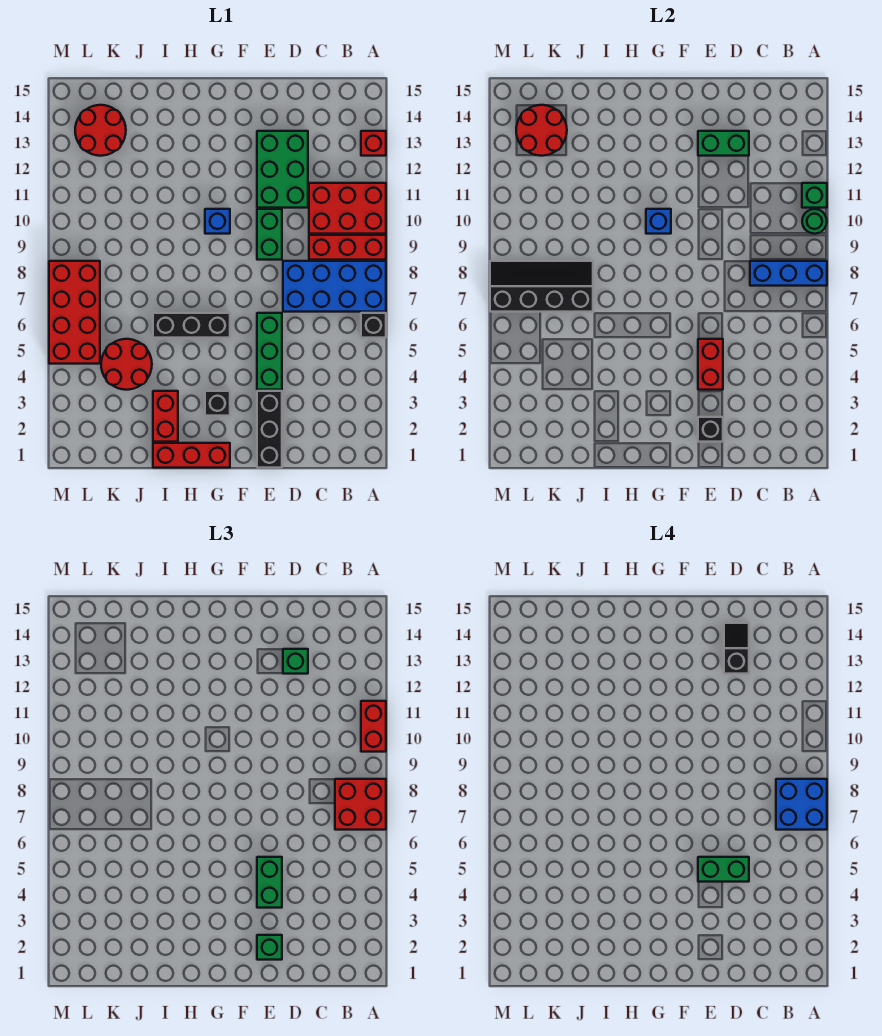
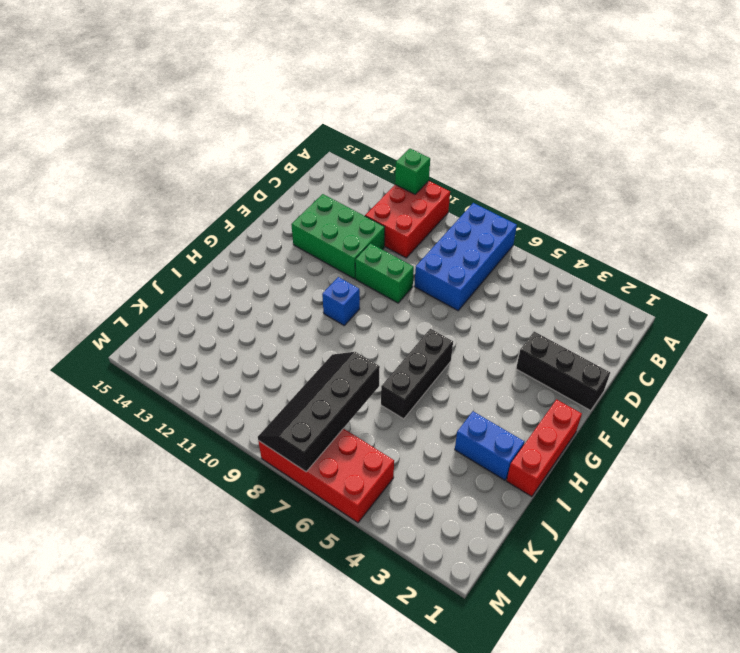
blue 1x2 brick [455,411,525,480] -> red 1x2 brick [153,391,178,442]
none -> black 1x1 brick [361,313,386,338]
none -> red 1x3 brick [309,235,386,260]
none -> red 1x1 brick [361,131,386,156]
none -> green 1x3 brick [257,313,282,390]

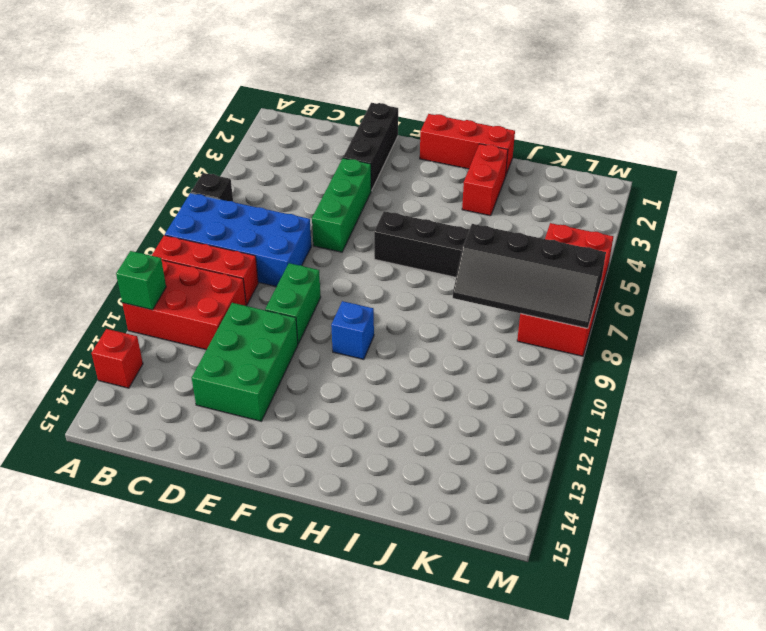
none -> black 1x1 brick [205,391,230,416]
none -> red 2x2 round brick [101,339,152,390]
none -> red 2x2 round brick [75,105,126,156]
none -> blue 1x3 brick [750,261,827,286]

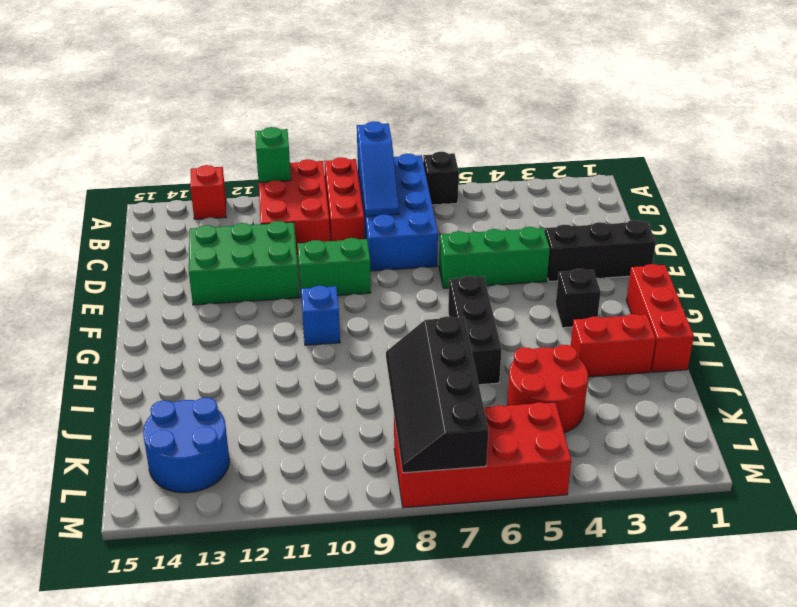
blue 1x3 slope [357,121,399,216] -> blue 1x3 brick [750,261,827,286]
blue 2x2 round brick [143,397,229,493] -> red 2x2 round brick [75,105,126,156]
none -> green 1x1 round brick [802,209,827,234]
none -> green 1x2 brick [698,131,749,156]
none -> black 1x1 brick [698,417,723,442]
none -> red 1x2 brick [698,339,723,390]

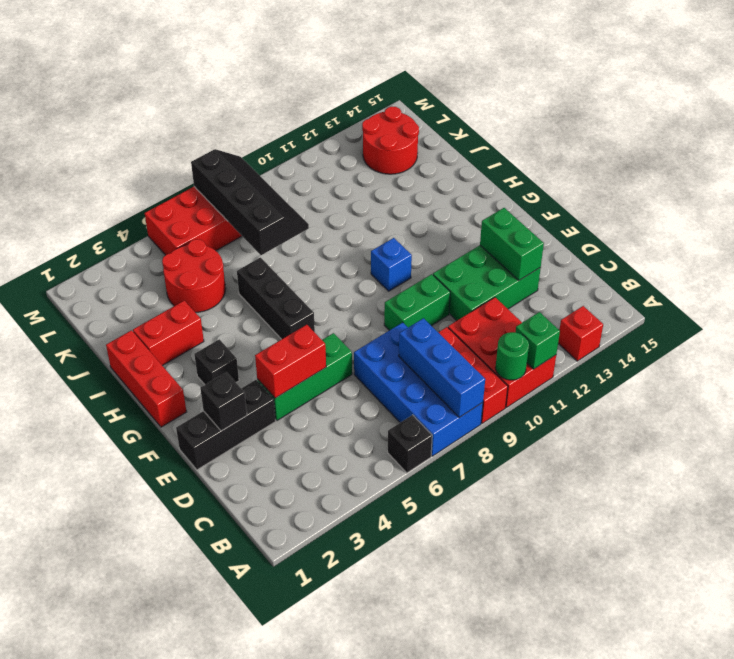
none -> blue 1x1 brick [646,209,671,234]
none -> red 2x2 round brick [516,105,567,156]
none -> red 2x2 brick [335,779,386,830]
none -> red 1x2 brick [361,701,386,752]

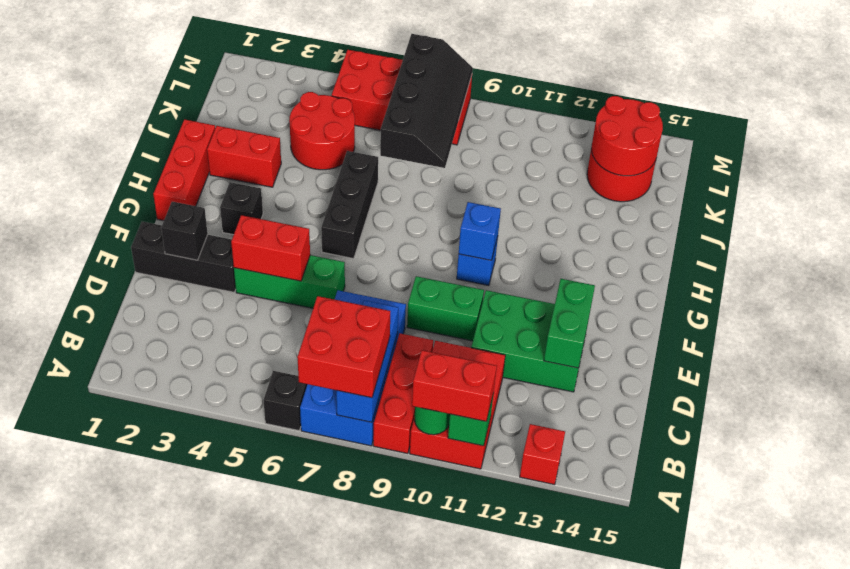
none -> green 1x1 brick [283,649,308,674]
none -> green 1x1 brick [257,935,282,960]
none -> green 1x2 brick [257,857,282,908]
none -> blue 2x2 brick [776,779,827,830]

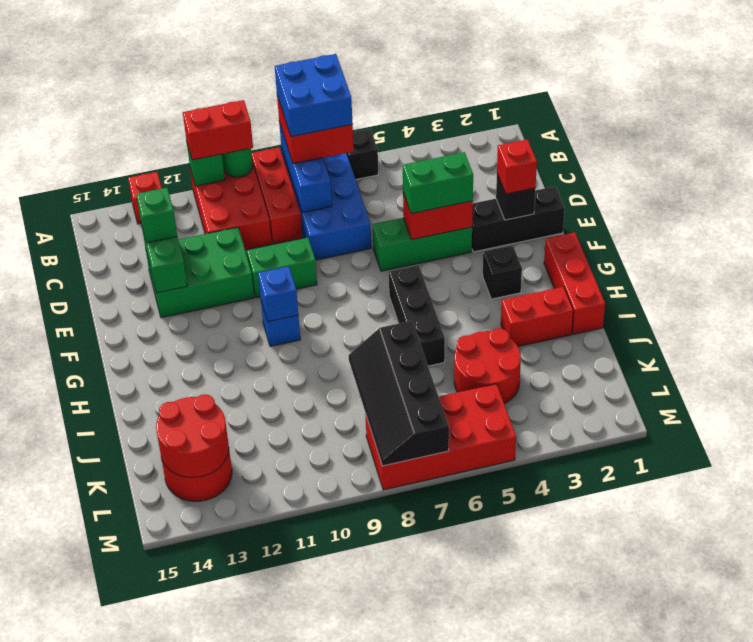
red 1x1 brick [497,139,537,194] -> green 1x1 brick [257,935,282,960]
none -> green 1x2 brick [698,857,749,882]
none -> black 1x2 slope [724,623,749,674]

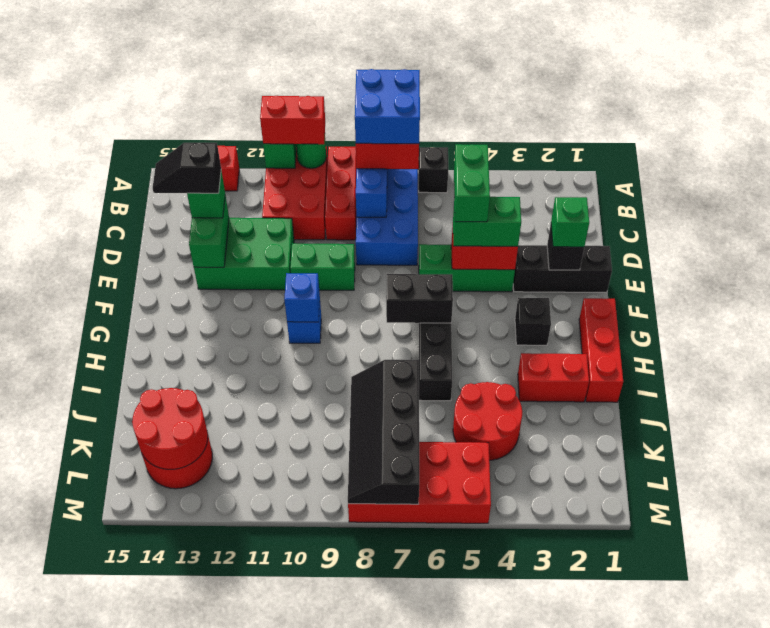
black 1x2 brick [386,274,453,323] -> none

